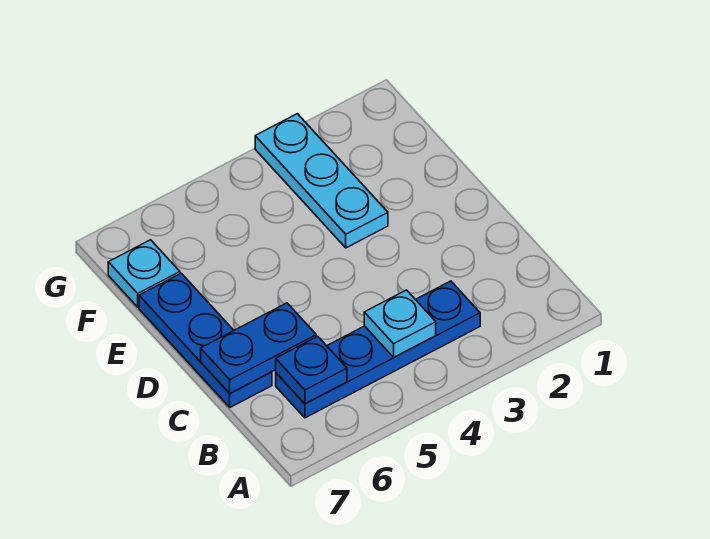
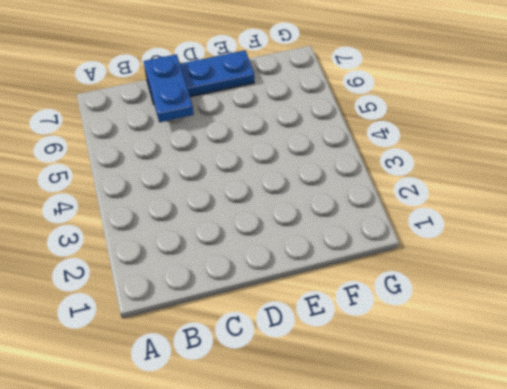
none -> blue 1x4 plate [276,281,480,418]
none -> cyan 1x3 plate [255,114,388,248]

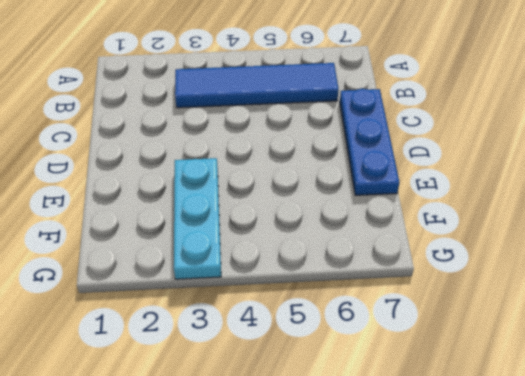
blue 1x4 tile [175,63,339,108] -> blue 1x4 plate [276,281,480,418]
none -> cyan 1x1 plate [108,240,180,307]
none -> cyan 1x1 plate [364,290,436,357]

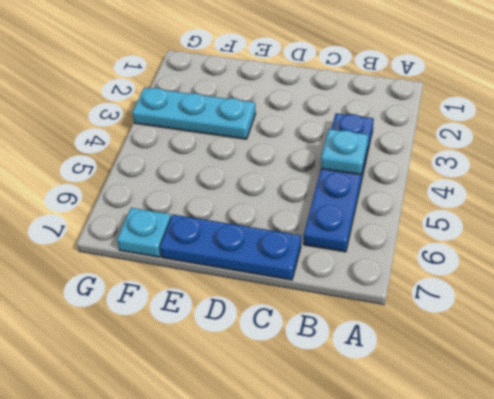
none -> blue 1x1 plate [276,336,347,404]
none -> blue 1x2 plate [201,303,316,393]

